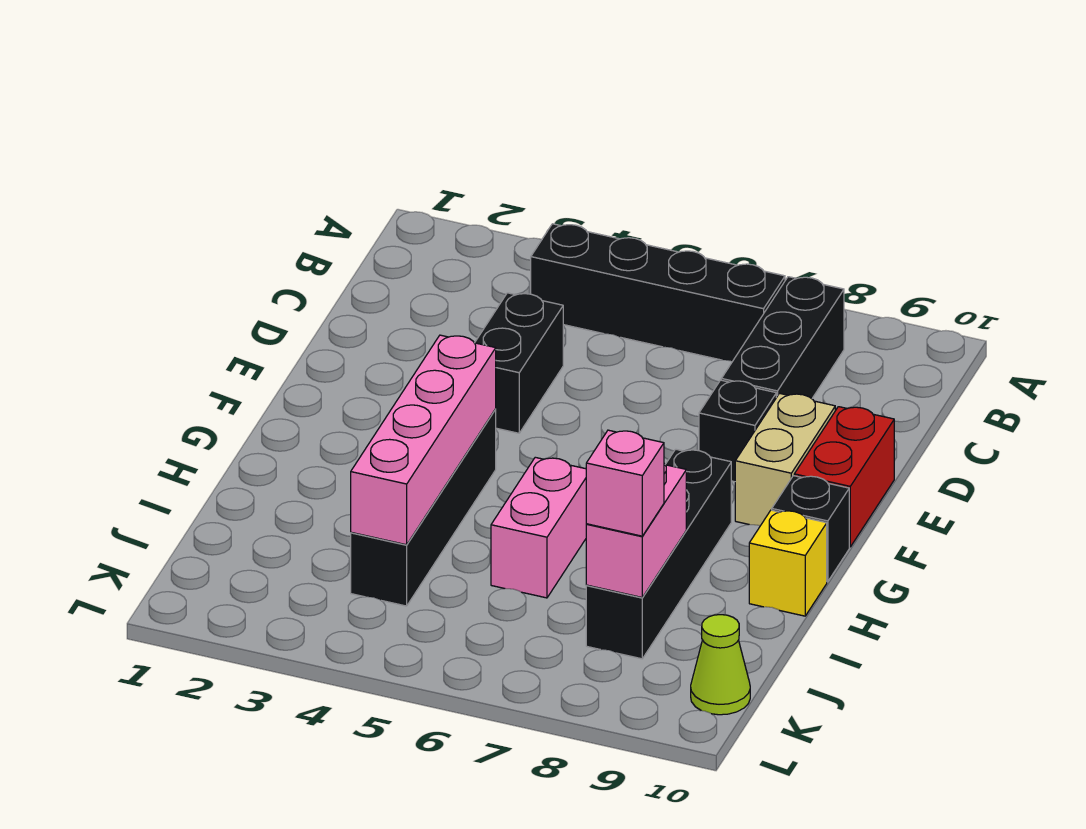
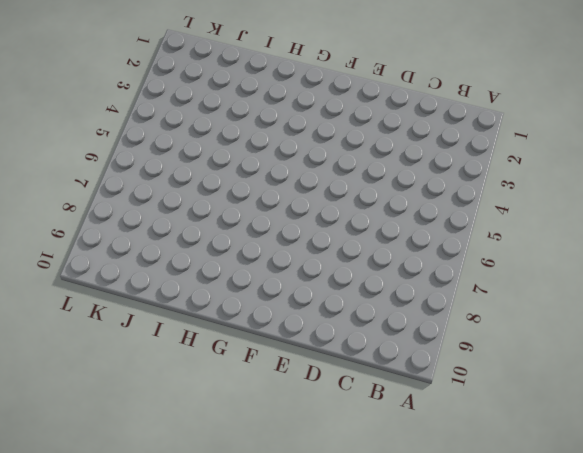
none -> black 1x4 brick [531,224,785,361]
none -> black 1x3 brick [721,277,844,399]
none -> black 1x2 brick [475,293,563,433]

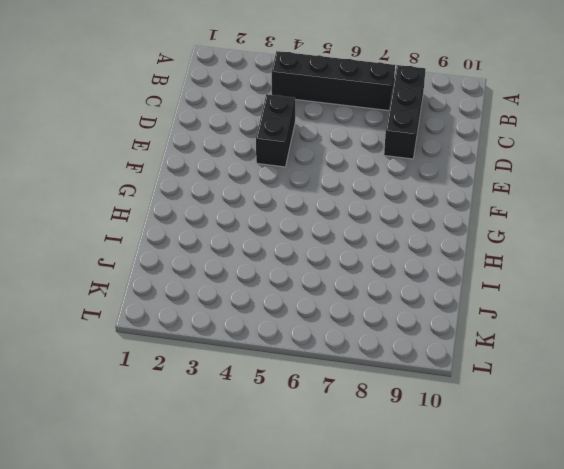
none -> black 1x1 brick [699,380,776,482]
none -> tan 1x2 brick [735,393,835,526]
none -> red 1x2 brick [794,407,894,547]

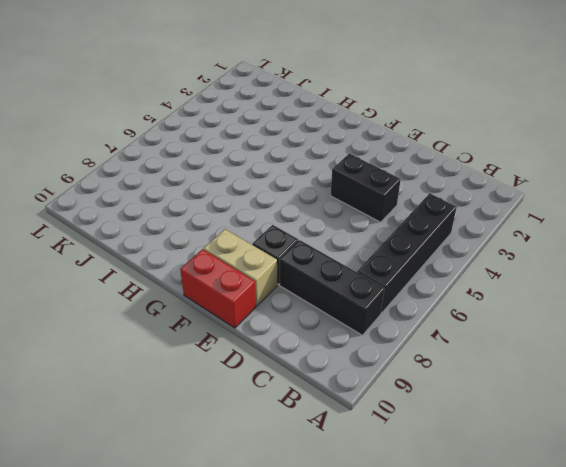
none -> black 1x4 brick [351,410,496,606]
none -> black 1x4 brick [586,449,731,659]
none -> black 1x1 brick [772,476,849,582]

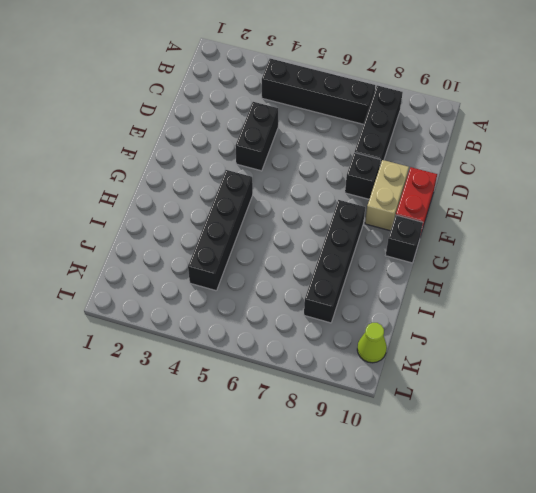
none -> pink 1x2 brick [491,457,586,598]
none -> yellow 1x1 brick [749,510,827,616]
none -> pink 1x4 brick [351,335,496,545]

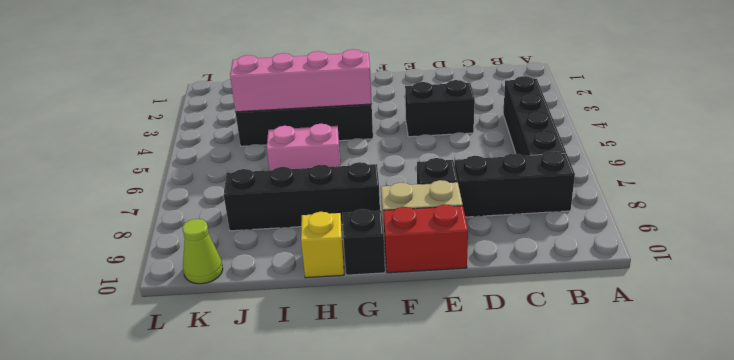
none -> pink 1x2 brick [586,464,686,597]
none -> pink 1x1 brick [586,430,664,536]

